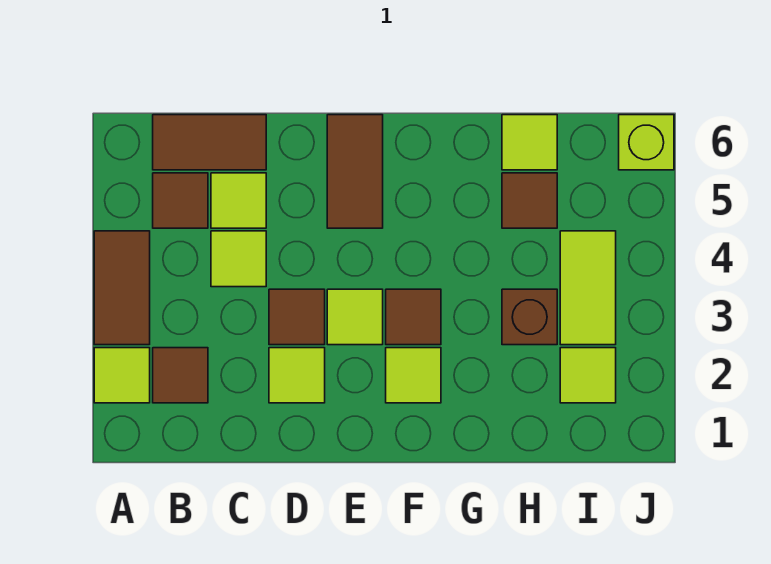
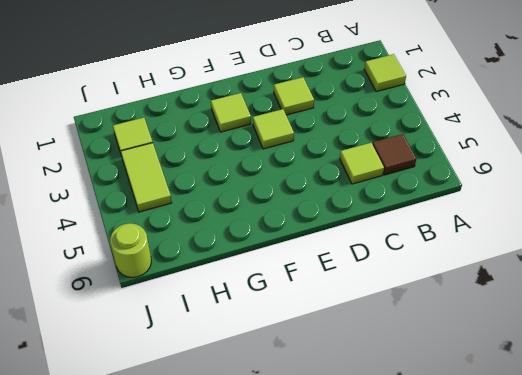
lime 1x1 round brick [110,223,151,278] -> lime 1x1 brick [619,115,674,170]
none -> brown 1x2 tile [94,231,150,345]
none -> brown 1x1 tile [153,348,208,403]
none -> brown 1x2 tile [153,115,266,170]

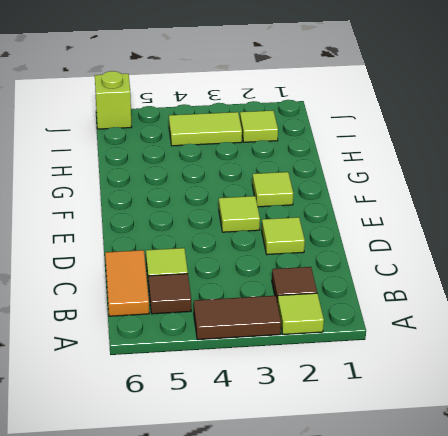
orange 1x2 tile [105,250,149,316] -> brown 1x2 tile [153,115,266,170]
none -> lime 1x1 tile [211,231,266,287]
none -> brown 1x1 tile [269,289,325,345]
none -> brown 1x2 tile [327,115,383,228]

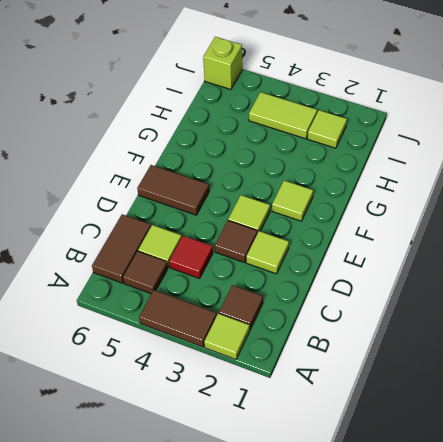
red 1x1 tile [169,236,213,278] -> lime 1x1 tile [211,231,266,287]
none -> brown 1x1 tile [386,289,441,345]
none -> brown 1x1 brick [502,289,557,345]
none -> brown 1x1 tile [502,173,557,228]

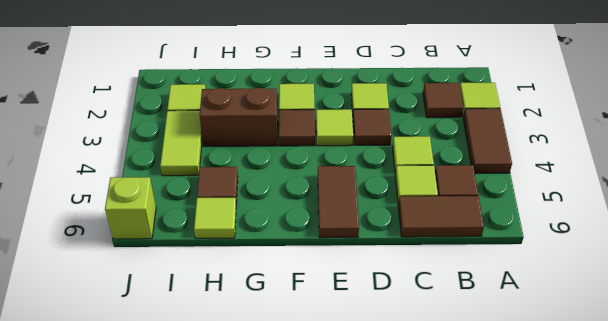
brown 1x2 brick [200,88,278,146] -> brown 1x1 brick [502,289,557,345]

